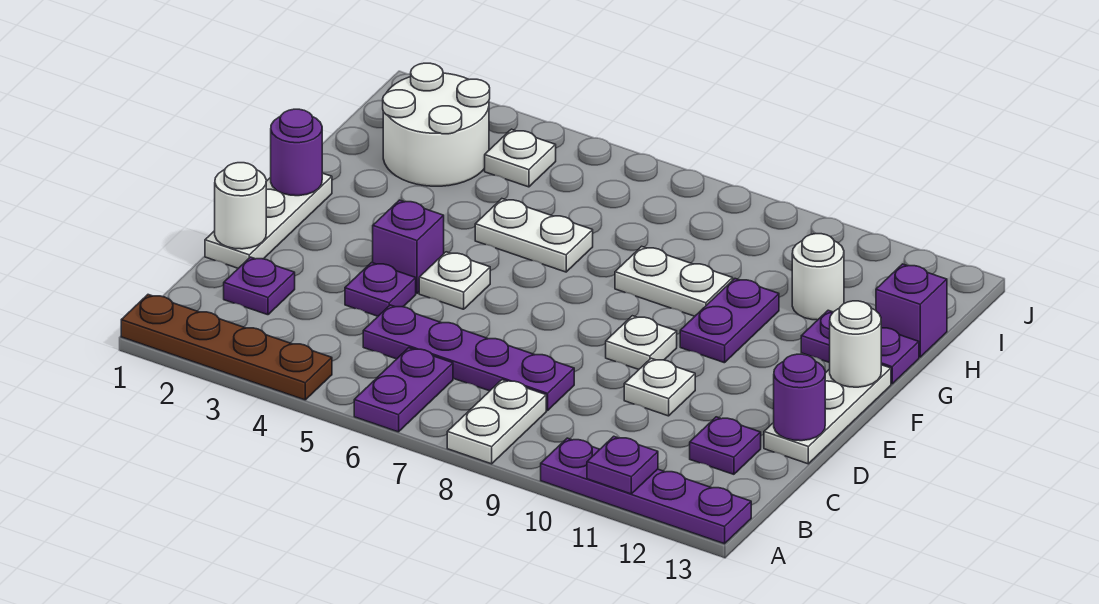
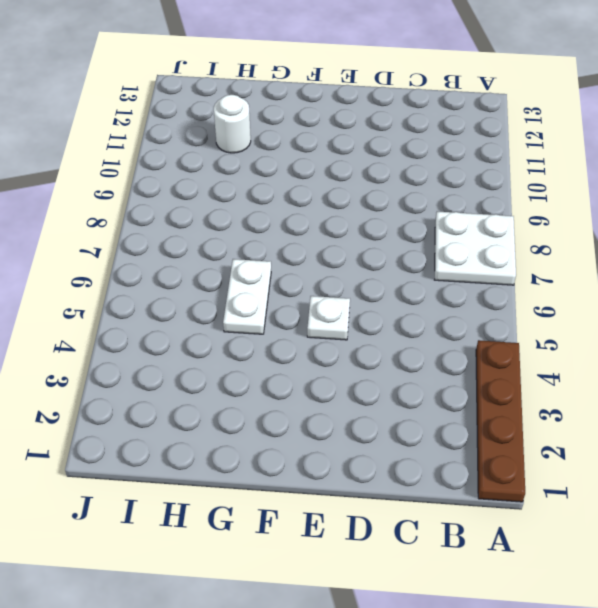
white 2x2 plate [435,211,516,285] -> white 1x2 plate [447,380,546,464]
none -> purple 1x2 plate [354,348,453,432]
none -> purple 1x4 plate [541,438,751,544]
none -> purple 1x1 plate [224,257,295,315]

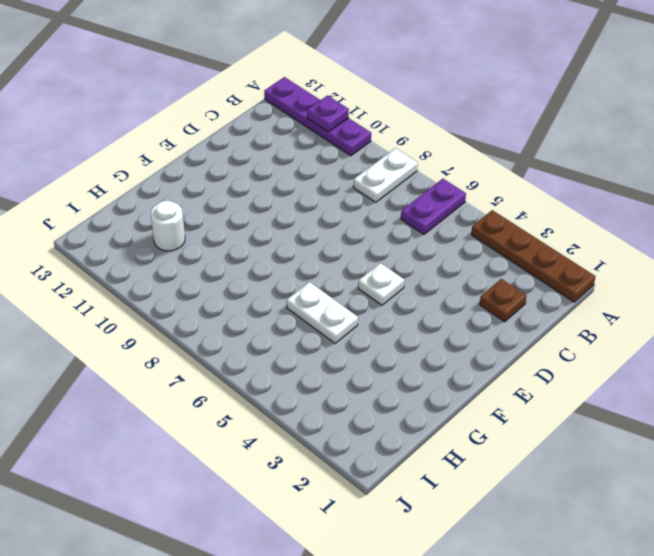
brown 1x1 plate [480,279,526,322] -> purple 1x1 plate [224,257,295,315]
none -> purple 1x4 plate [363,305,574,411]
none -> purple 1x1 plate [690,417,761,474]
none -> white 1x3 plate [205,173,332,268]

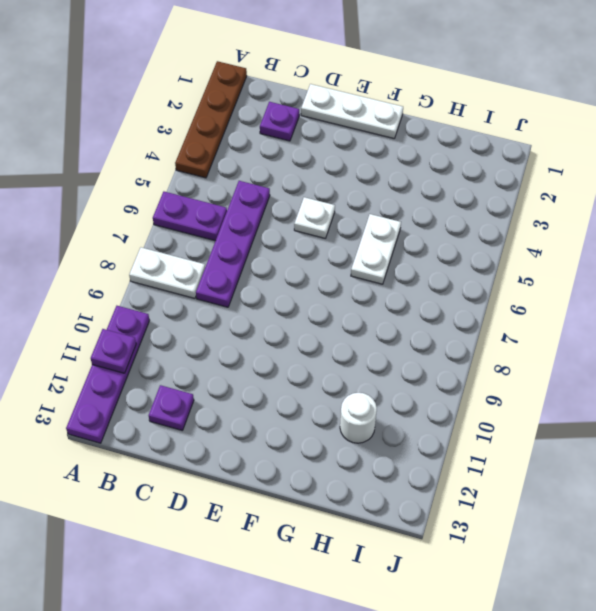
none -> purple 1x1 plate [345,263,416,316]
none -> white 1x1 plate [624,358,695,416]
none -> white 1x3 plate [764,365,891,464]

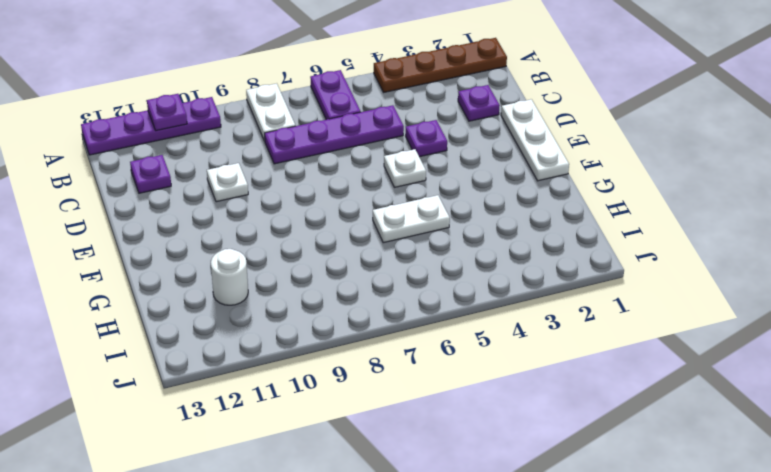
none -> white 1x3 plate [764,365,891,464]
none -> purple 1x1 brick [373,200,444,293]
none -> white 1x1 plate [606,316,677,369]

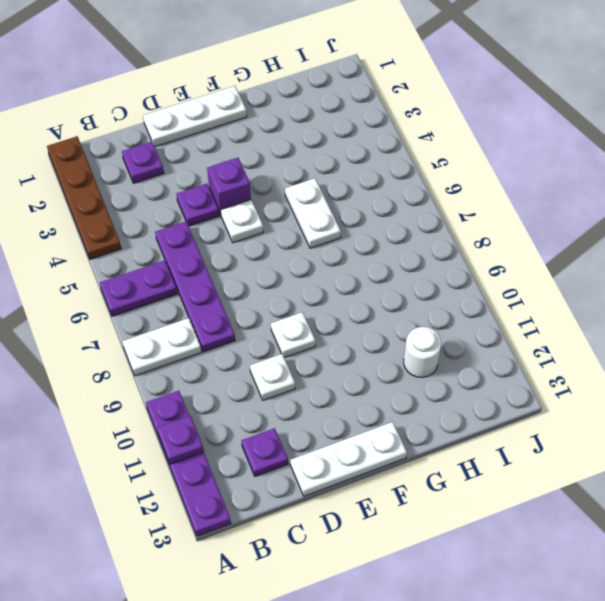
none -> purple 1x2 plate [680,279,779,363]
none -> white 1x2 plate [615,246,733,316]
none -> purple 1x2 plate [801,310,919,384]

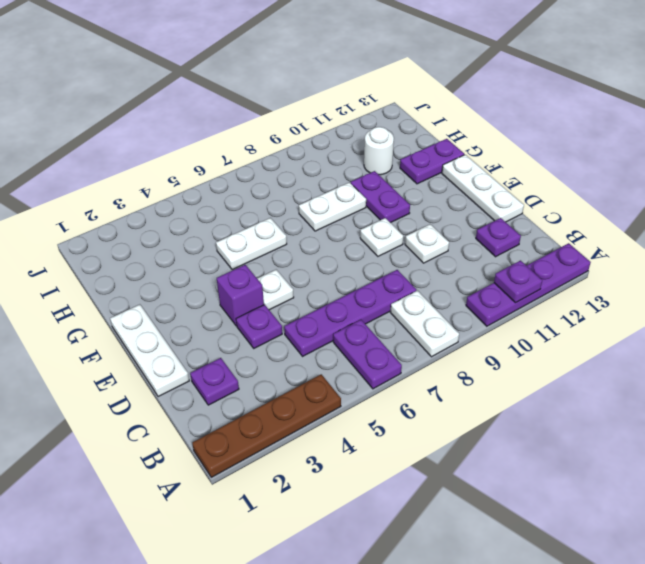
none -> white 2x2 round brick [383,63,490,186]
none -> purple 1x1 brick [876,264,947,357]
none -> white 1x1 plate [485,129,556,187]

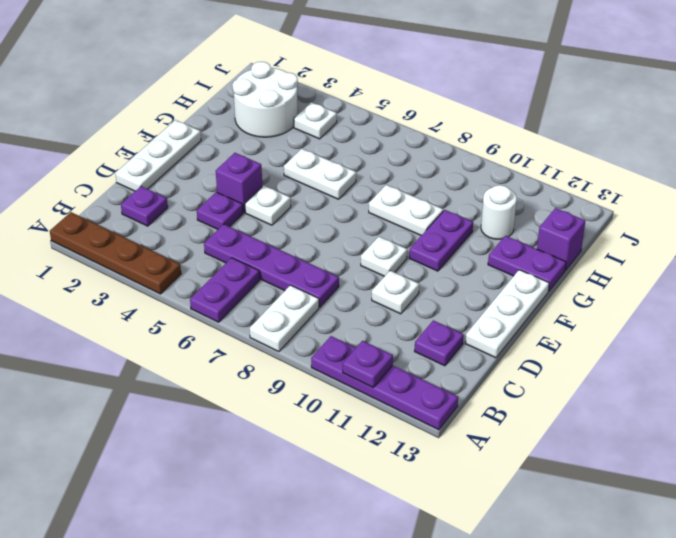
none -> white 1x1 round brick [215,163,266,249]
none -> purple 1x1 round brick [774,354,825,441]
none -> purple 1x1 round brick [271,109,322,196]

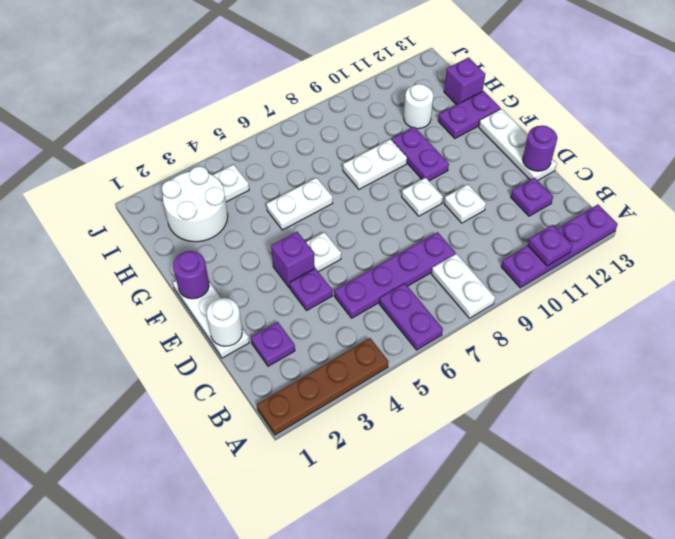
none -> white 1x1 round brick [830,301,881,387]

